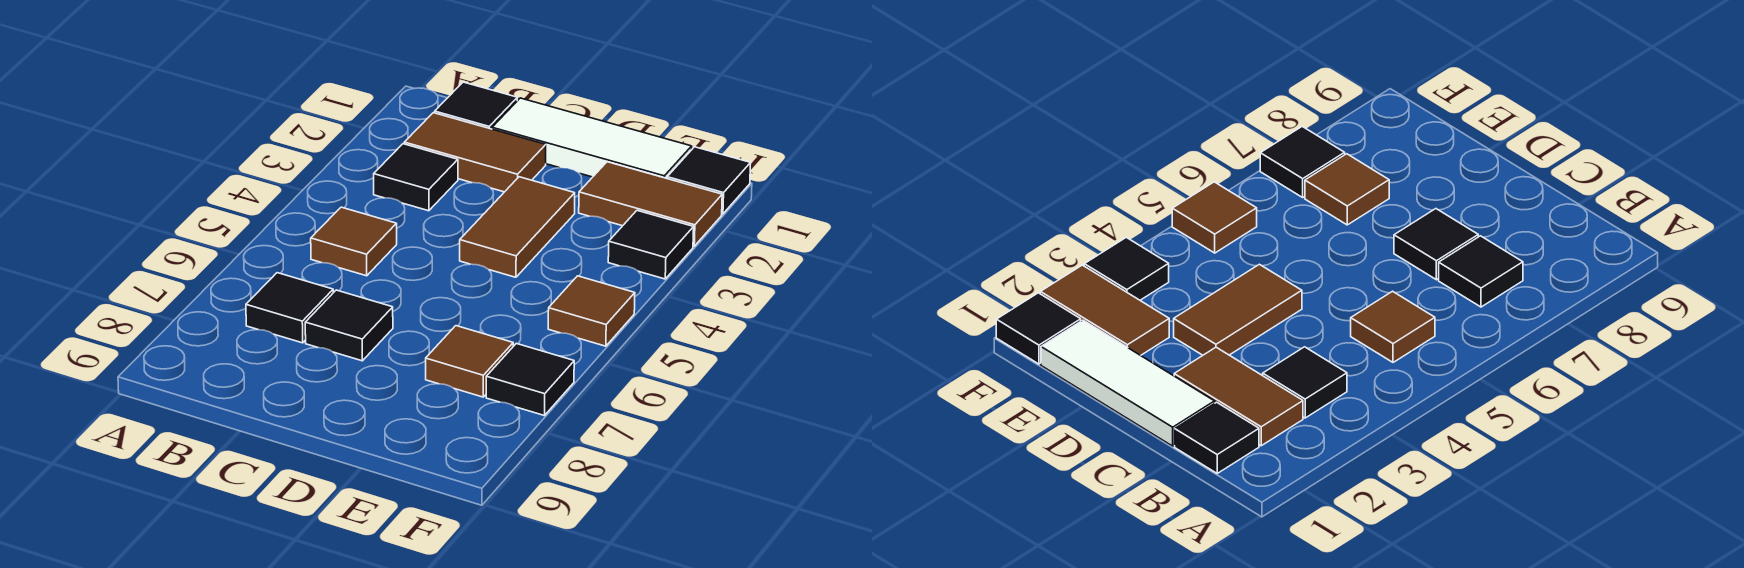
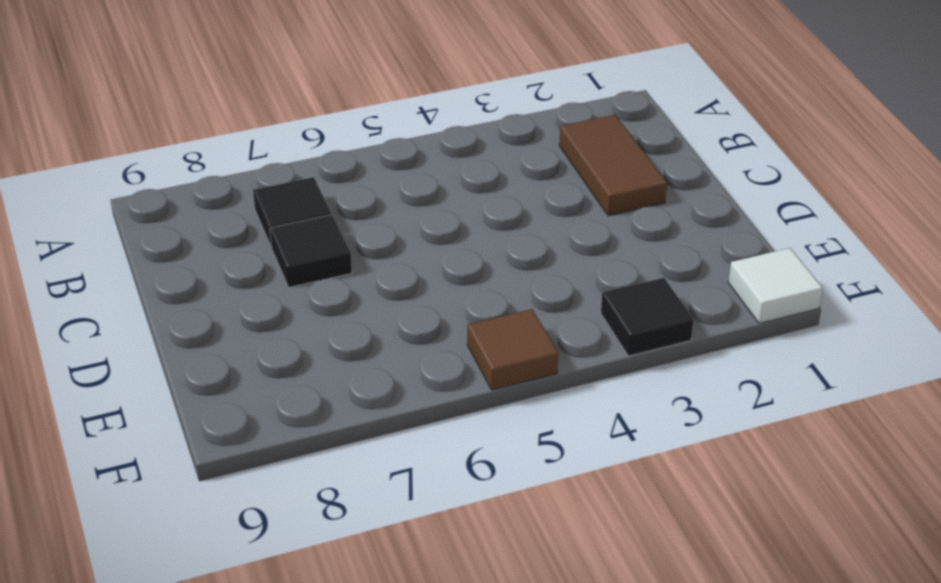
white 1x1 tile [728,248,823,323] -> black 1x1 tile [667,147,751,214]
none -> black 1x1 tile [435,82,517,129]
none -> black 1x1 tile [374,144,458,211]
none -> brown 1x1 tile [311,207,397,276]

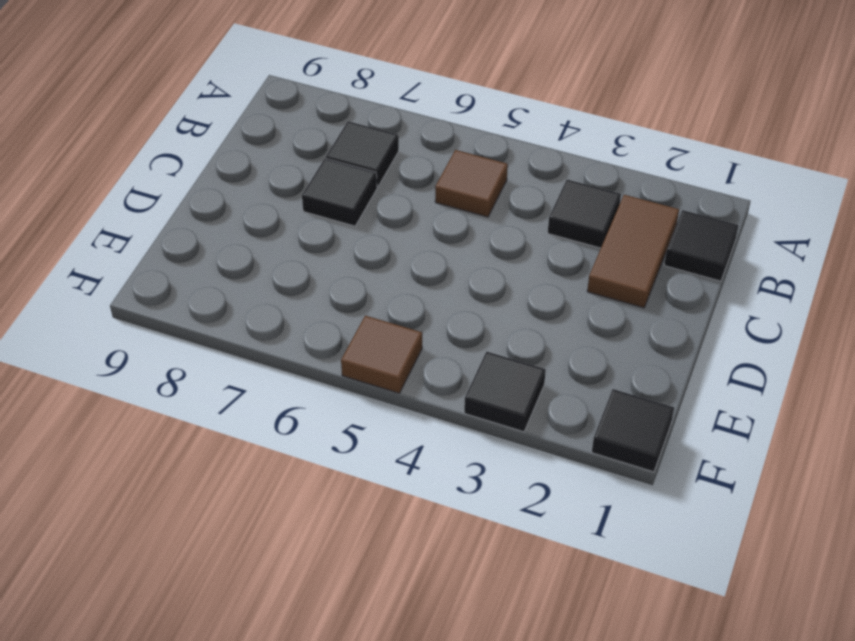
none -> white 1x3 tile [492,98,692,178]
none -> brown 1x2 tile [460,177,575,277]
none -> brown 1x2 tile [579,162,722,246]

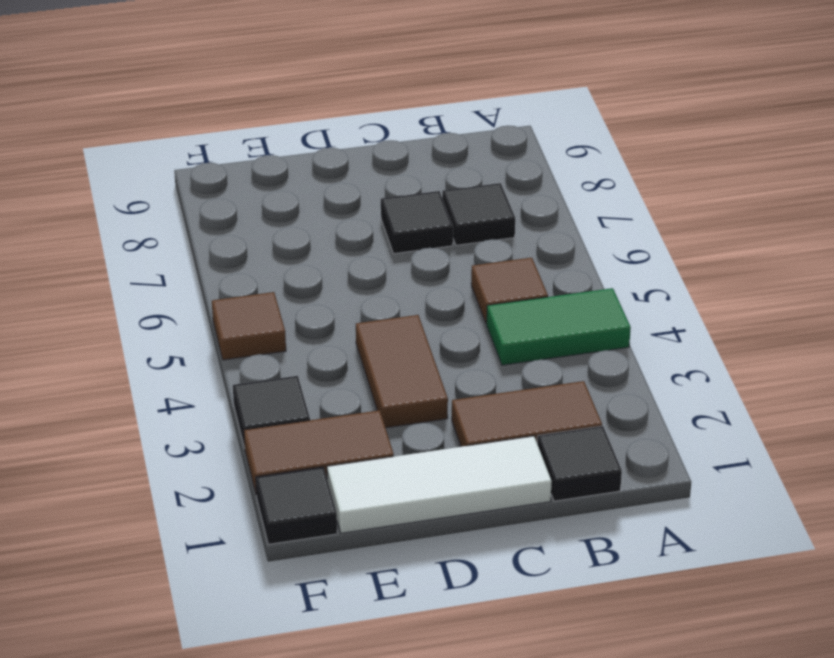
green 1x2 tile [487,288,631,365] -> none
none -> black 1x1 tile [374,144,458,211]
none -> brown 1x1 tile [426,326,513,397]
none -> black 1x1 tile [486,343,574,416]

